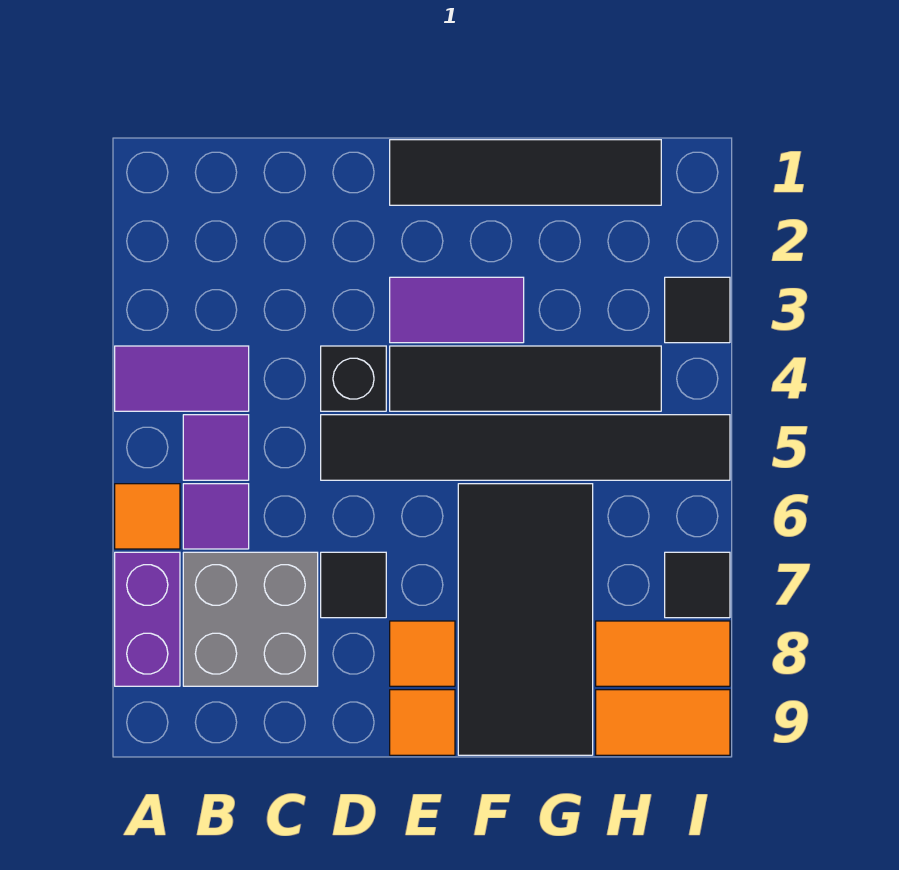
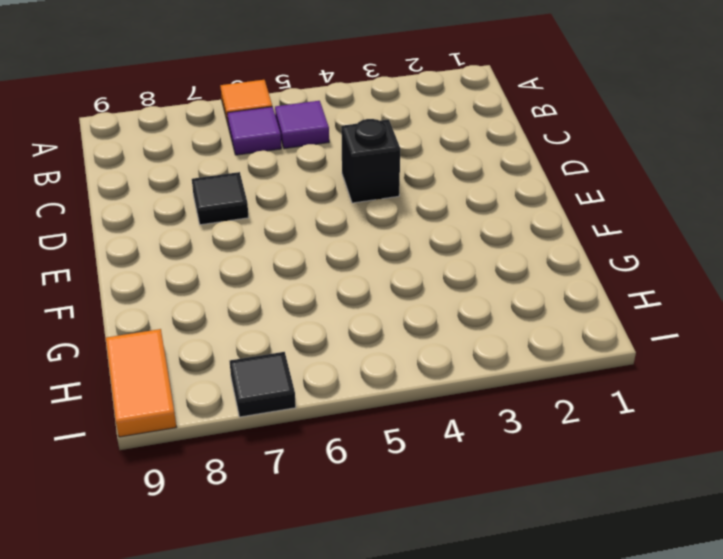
none -> purple 1x2 tile [115,346,249,411]
none -> purple 1x2 brick [115,552,180,686]
none -> grey 2x2 brick [183,552,318,686]

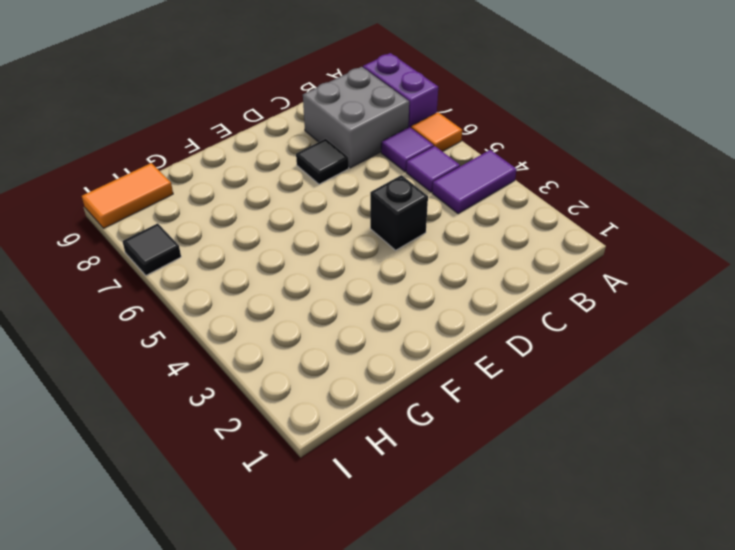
none -> black 1x6 tile [321,415,730,480]
none -> black 1x4 tile [390,140,661,205]
none -> purple 1x2 tile [390,277,524,343]

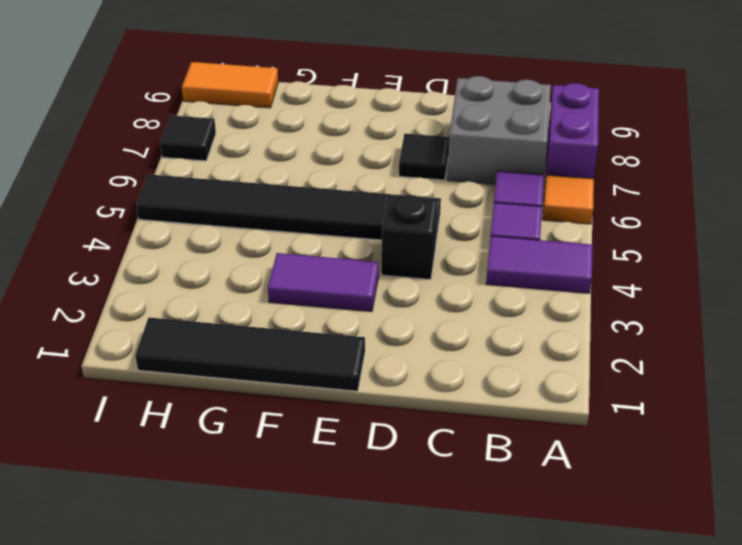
none -> black 1x4 tile [390,346,661,411]
none -> orange 1x1 tile [390,621,455,686]
none -> orange 1x1 tile [390,690,455,755]

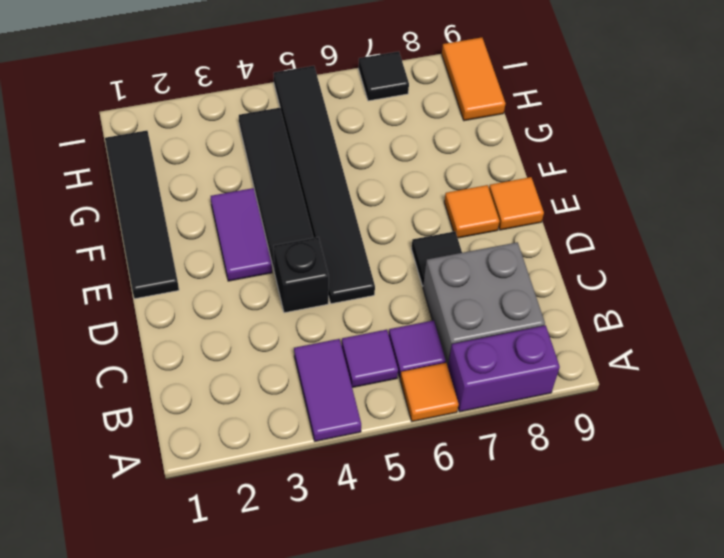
none -> black 2x4 tile [458,484,593,755]
none -> orange 1x2 tile [596,621,730,686]
none -> black 1x1 tile [665,277,730,343]

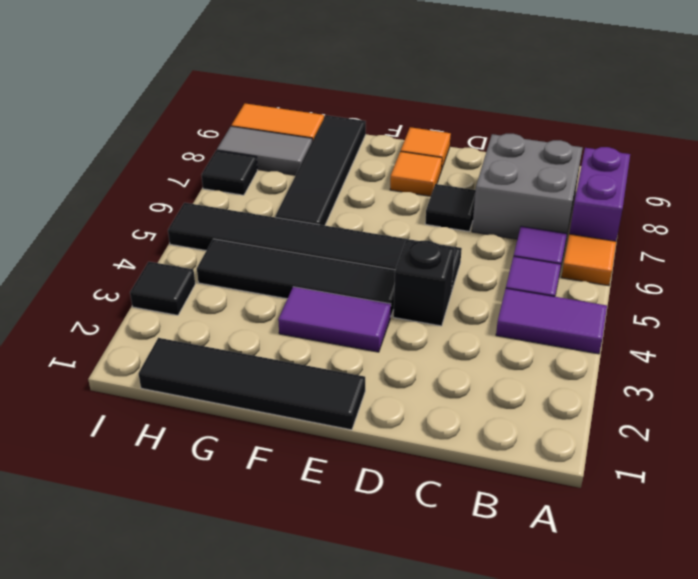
black 1x4 tile [275,115,366,225] -> black 2x4 tile [458,484,593,755]
grey 1x2 tile [217,126,312,175] -> orange 1x2 tile [596,621,730,686]

